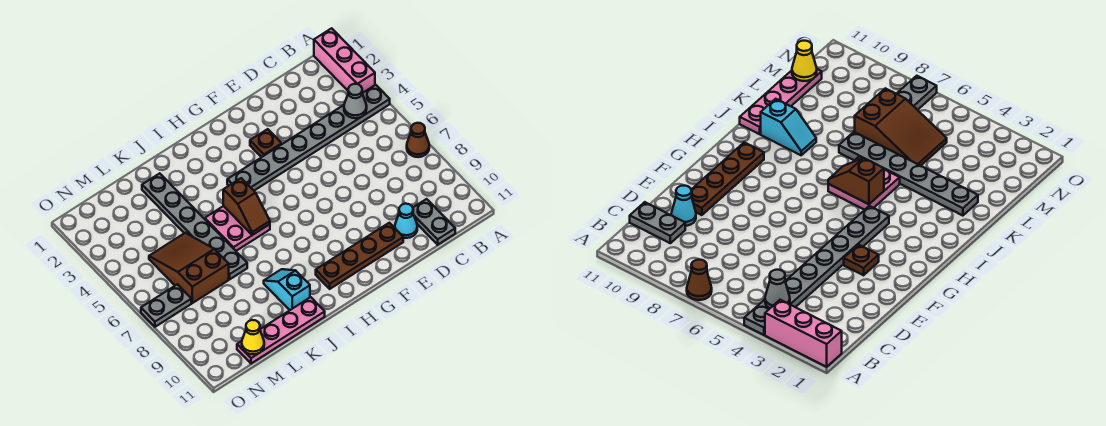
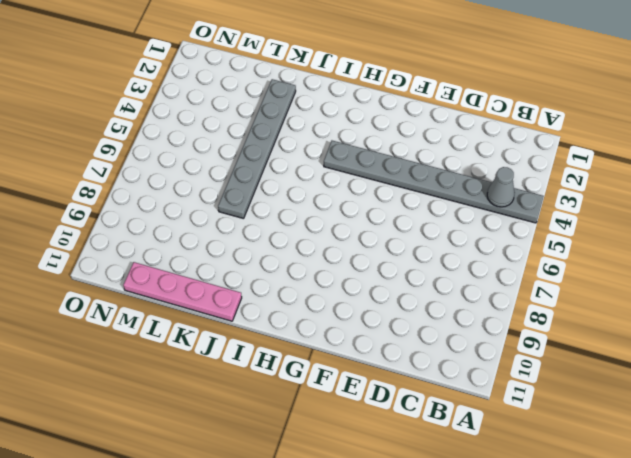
none -> pink 1x3 brick [314,28,375,93]
none -> brown 1x1 cone [407,123,429,157]
none -> grey 1x2 plate [413,199,455,245]

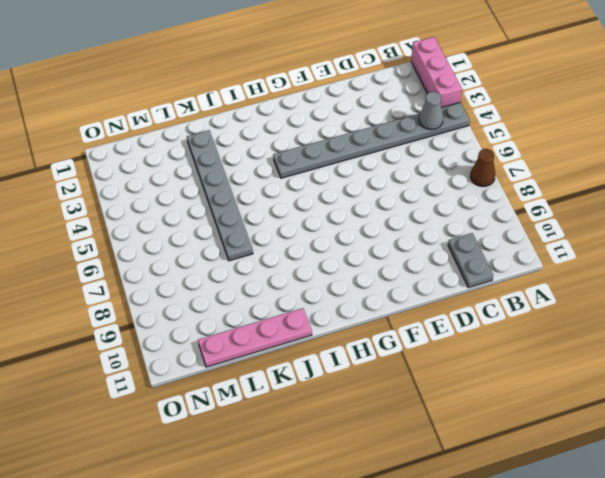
none -> cyan 1x1 cone [395,204,417,238]
none -> brown 1x4 plate [316,223,403,289]
none -> brown 1x1 plate [250,129,282,157]

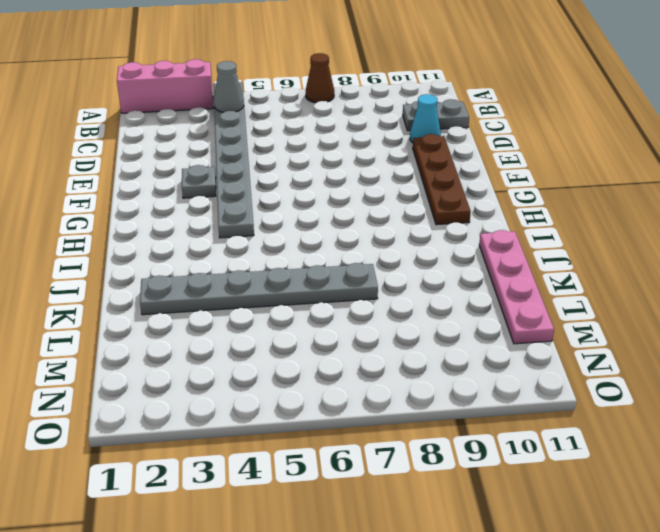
grey 1x1 plate [182,165,216,198] -> brown 1x1 plate [250,129,282,157]
none -> pink 2x2 plate [205,206,270,251]
none -> cyan 1x2 slope [264,269,310,310]
none -> brown 2x3 slope [149,233,229,303]

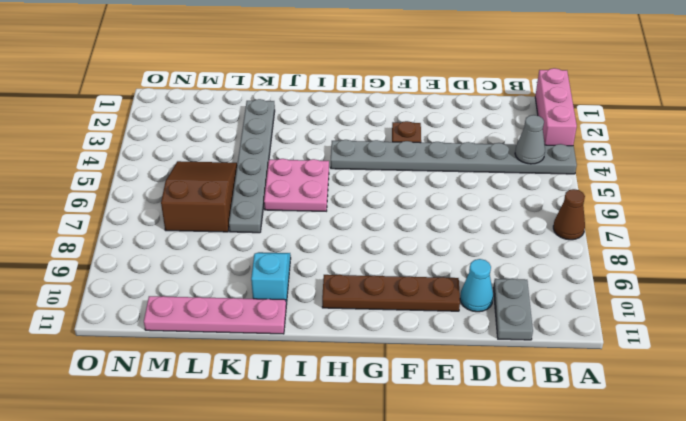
none -> grey 1x2 plate [141,284,191,327]
none -> brown 1x2 slope [223,178,270,235]
none -> yellow 1x1 cone [242,320,264,354]

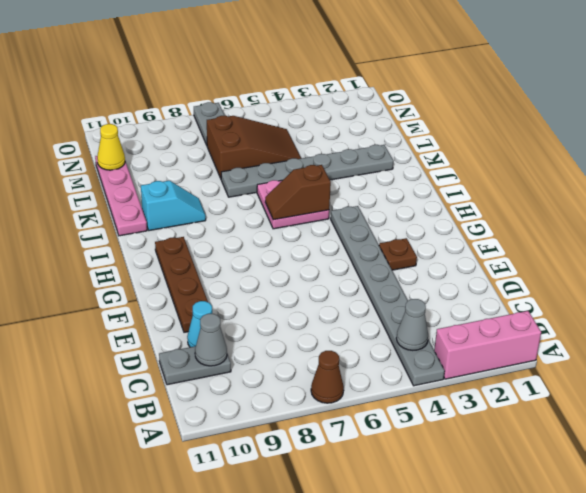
grey 1x1 cone [195,314,227,366] -> none

